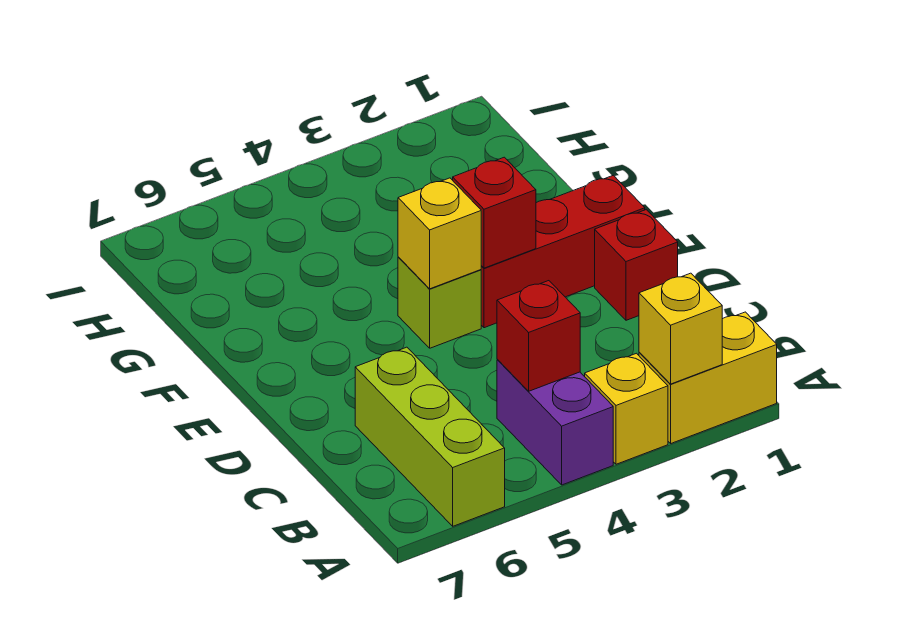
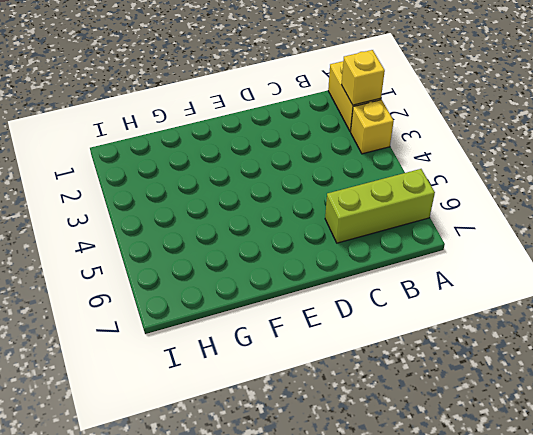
none -> purple 1x2 brick [497,359,613,485]
none -> red 1x1 brick [595,210,678,320]

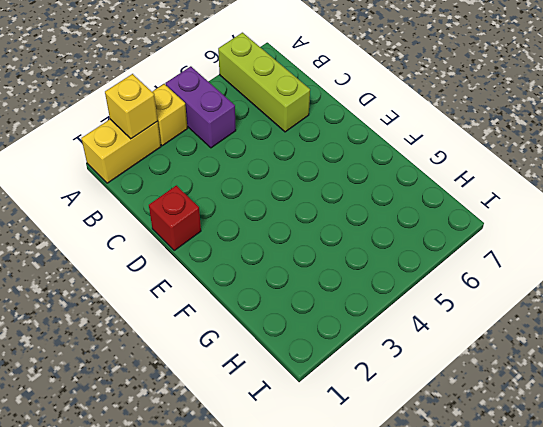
none -> red 1x3 brick [481,175,645,328]
none -> lime 1x1 brick [398,257,481,348]

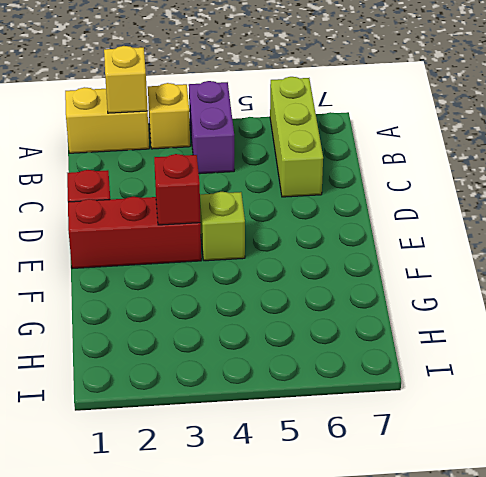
none -> red 1x1 brick [497,281,580,391]
none -> yellow 1x1 brick [398,178,481,289]

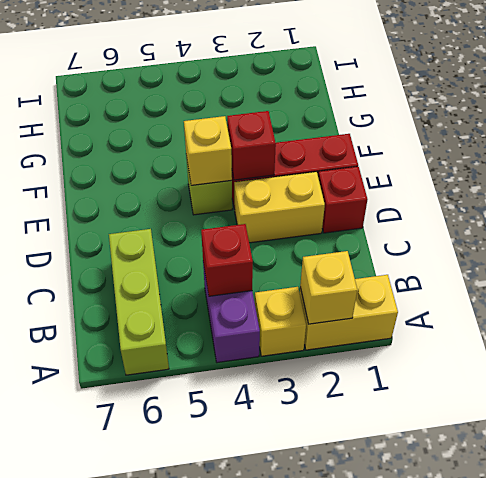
yellow 1x2 brick [234,172,325,243] -> none

